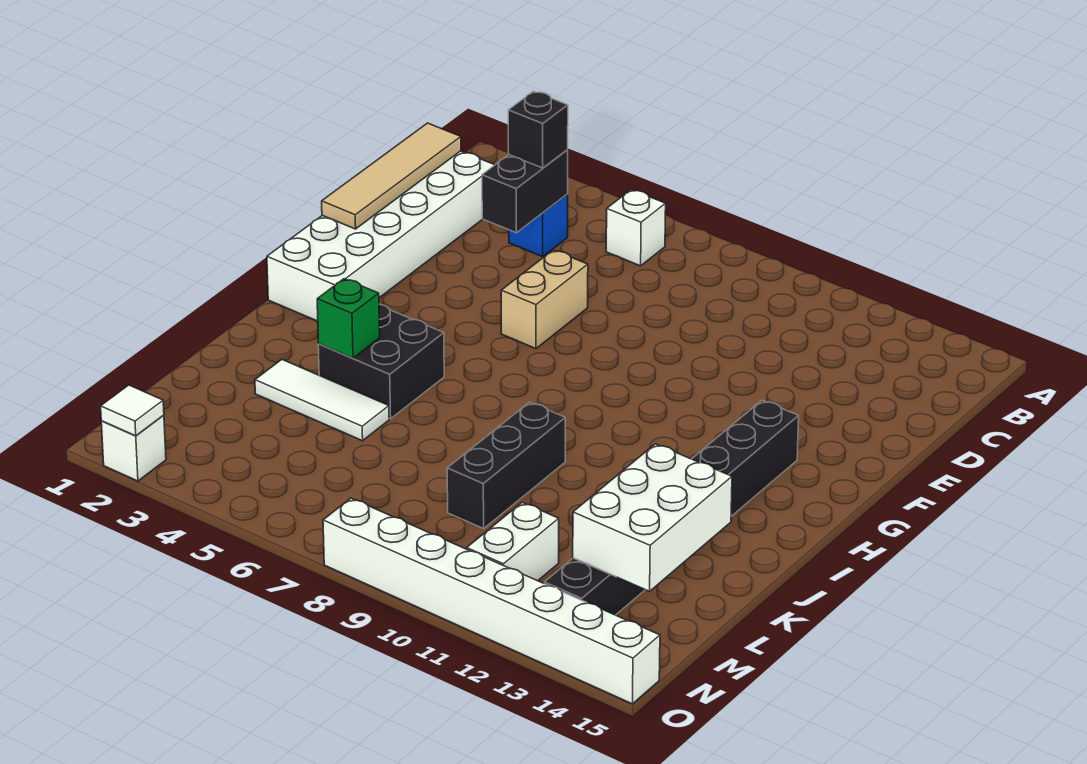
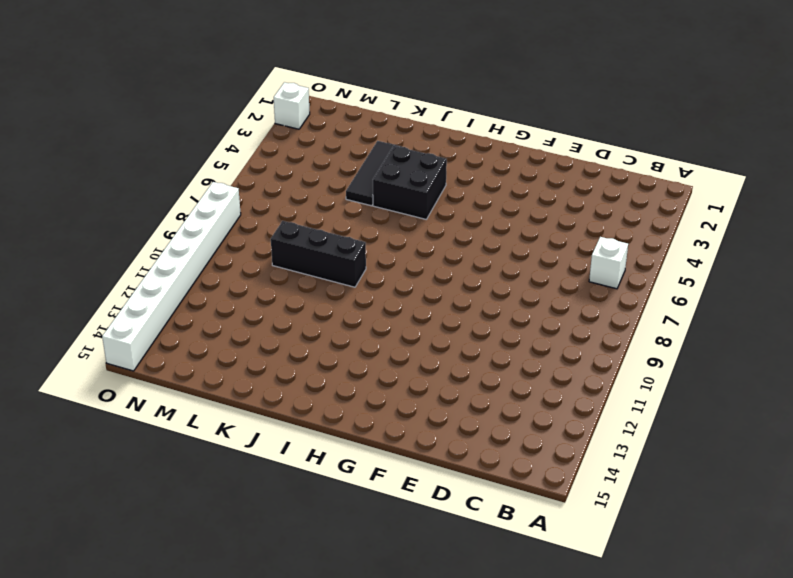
black 1x3 tile [346,141,402,206] -> white 1x3 tile [255,360,389,441]
none -> white 2x6 brick [267,151,494,321]
none -> blue 1x1 brick [509,194,568,257]
none -> tan 1x2 brick [501,250,588,349]

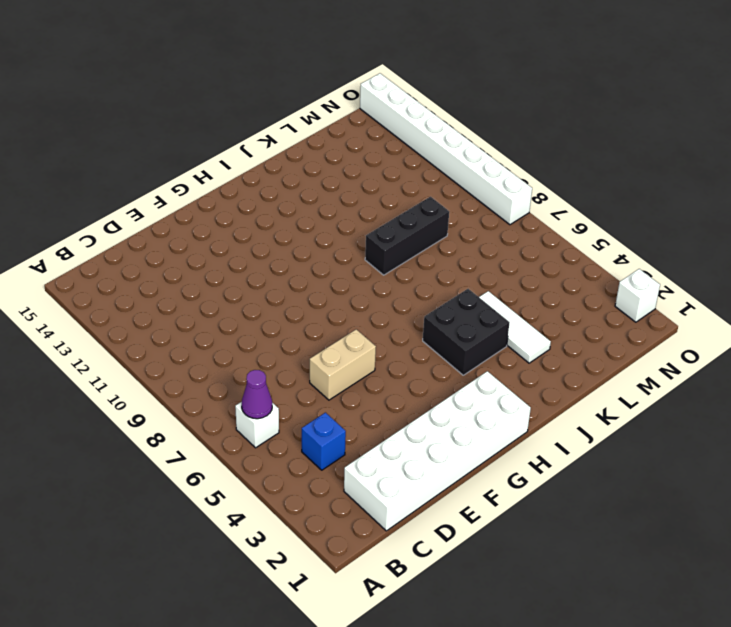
purple 1x1 cone [242,370,272,419] -> none
none -> black 1x8 brick [544,400,799,615]
none -> white 1x2 brick [467,502,559,581]
none -> tan 1x4 tile [322,123,461,229]

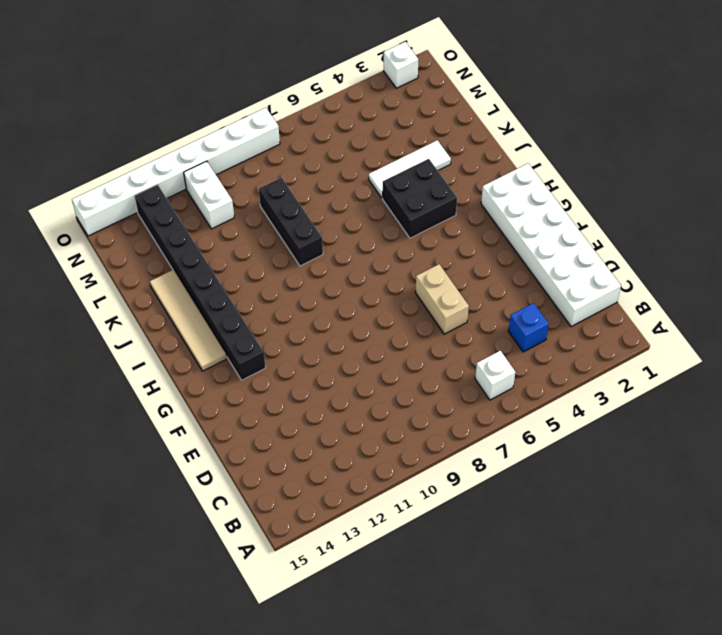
tan 1x4 tile [150,270,227,371] -> tan 1x4 tile moved to [322,123,461,229]
none -> black 1x2 brick [482,150,568,233]
none -> green 1x1 brick [317,279,380,358]
none -> white 2x3 brick [573,444,732,591]

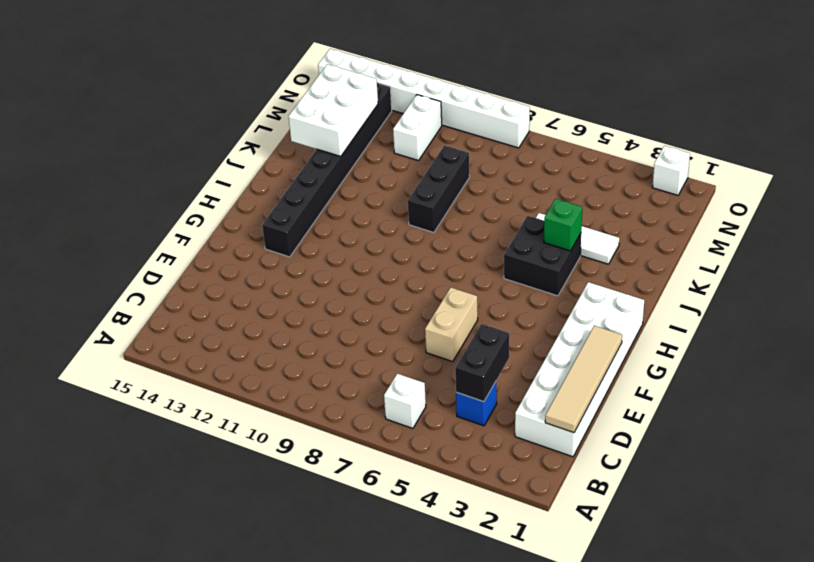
none -> white 1x1 tile [101,385,164,436]
none -> black 1x1 brick [508,91,568,168]

